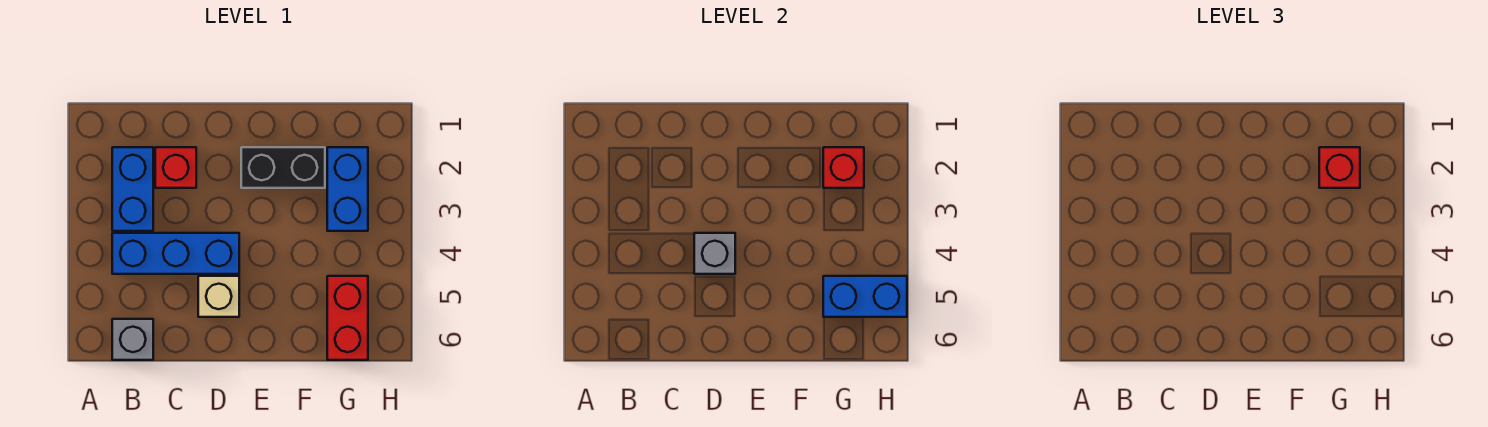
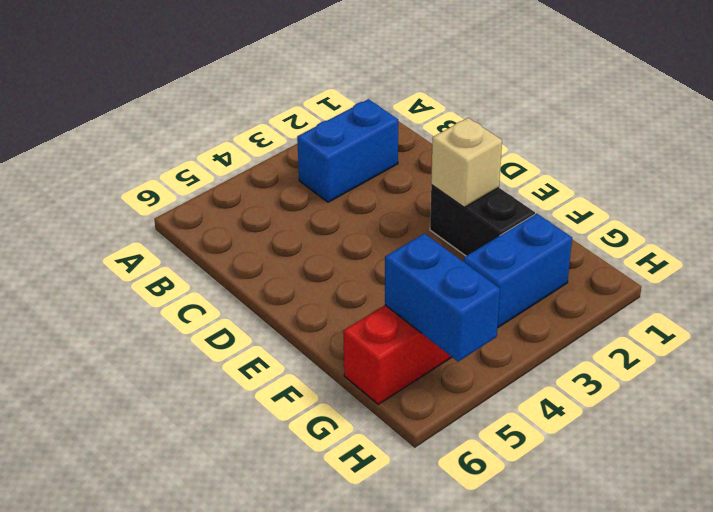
tan 1x1 brick [431,118,502,207] -> tan 1x1 brick moved to [198,276,239,317]
none -> blue 1x3 brick [112,233,239,274]
none -> grey 1x1 brick [112,319,153,360]
none -> red 1x1 brick [155,147,196,188]

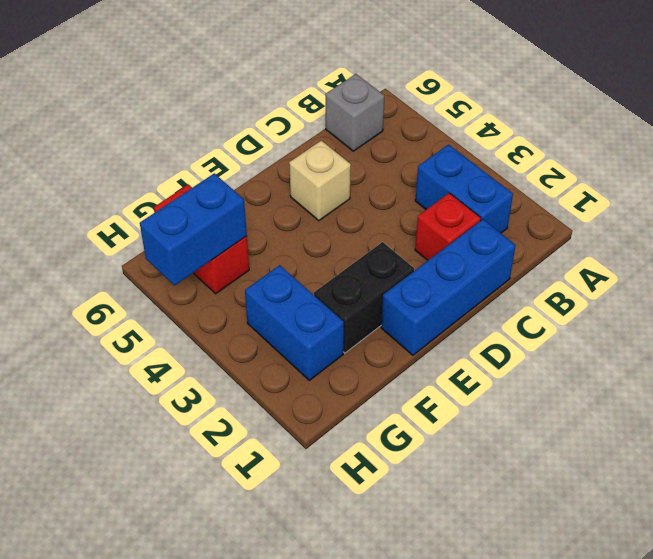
blue 1x3 brick [381,219,516,355] -> blue 1x3 brick moved to [112,233,239,274]
none -> grey 1x1 brick [694,233,735,274]
none -> red 1x1 brick [823,147,864,188]
none -> red 1x1 brick [1319,147,1360,188]

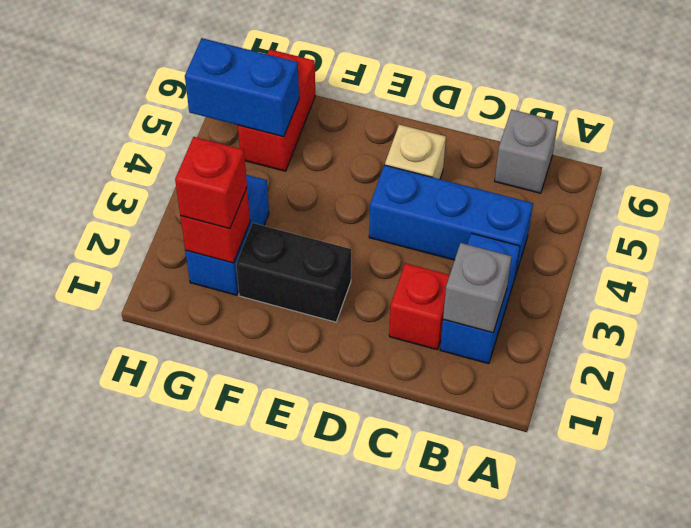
grey 1x1 brick [443,243,512,333] -> grey 1x1 brick moved to [694,233,735,274]

